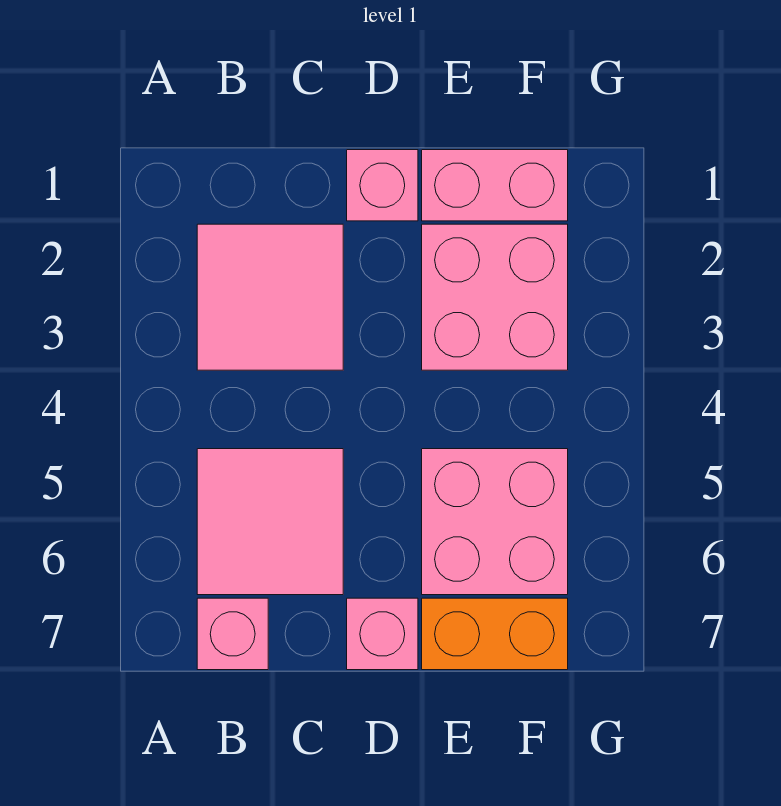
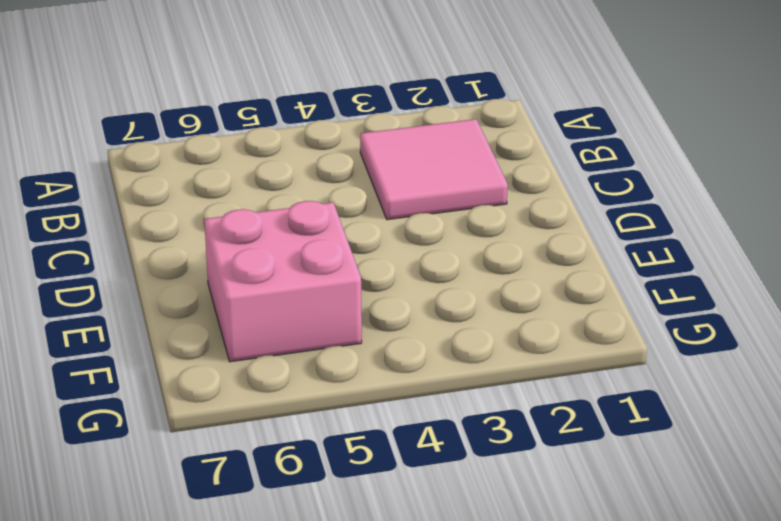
none -> pink 2x2 tile [197,449,343,595]
none -> pink 1x1 brick [197,598,268,670]

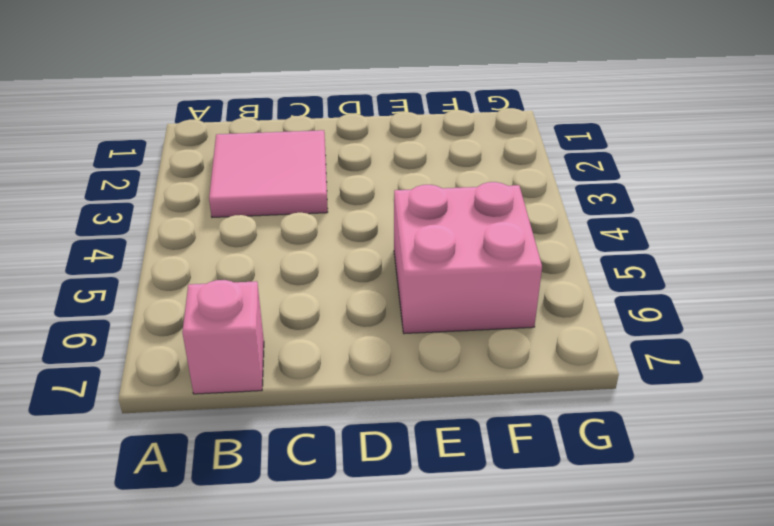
none -> pink 2x2 tile [197,449,343,595]
none -> pink 1x1 brick [347,150,418,221]

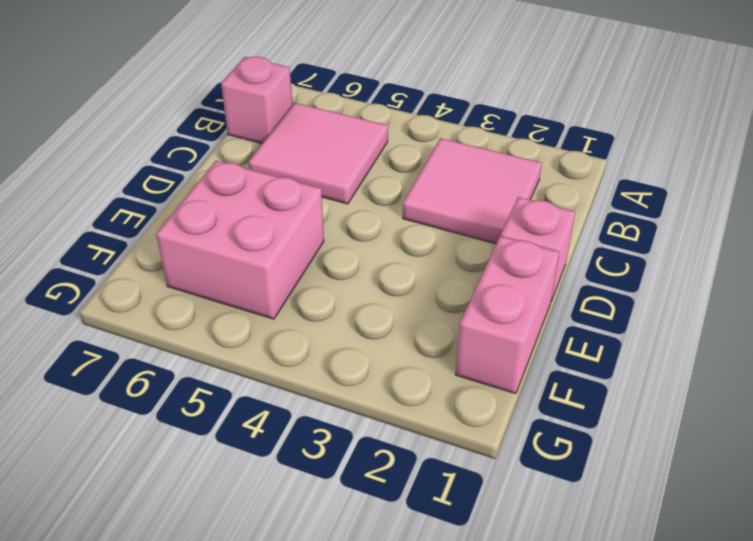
none -> pink 1x1 brick [347,598,418,670]
none -> pink 2x2 brick [422,224,568,370]

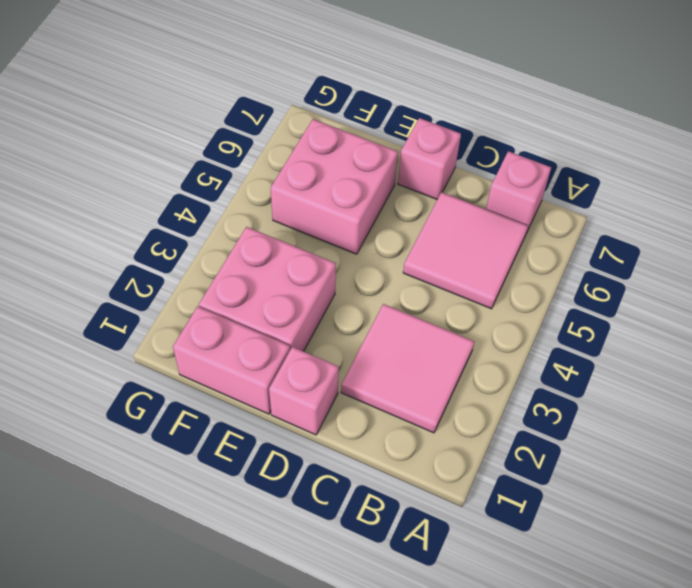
none -> orange 1x2 brick [422,598,568,670]

